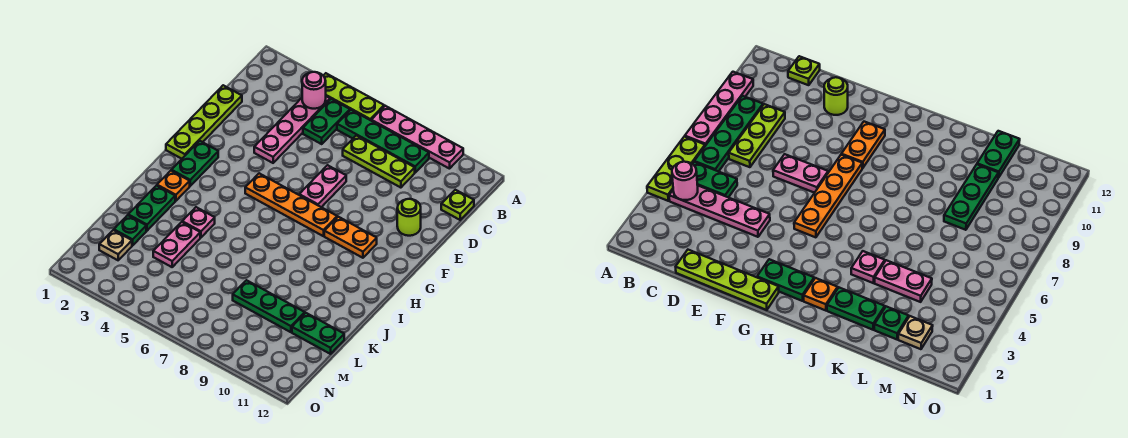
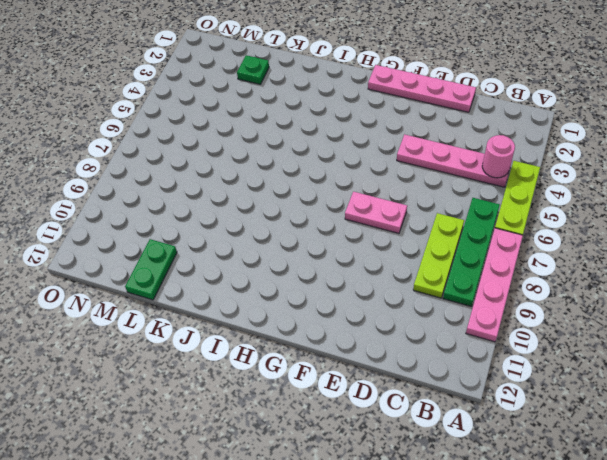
pink 1x4 plate [368,65,476,112] -> lime 1x4 plate [166,85,242,159]
none -> green 1x2 plate [303,99,350,144]
none -> lime 1x1 plate [441,190,474,220]
none -> lime 1x1 round brick [397,199,421,236]

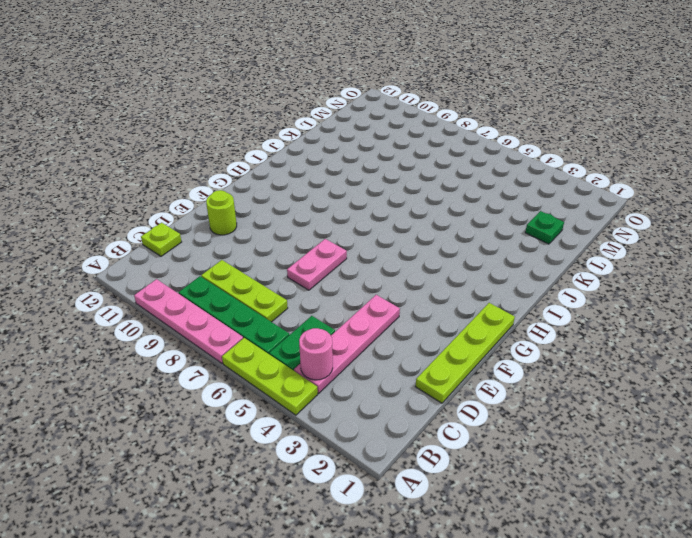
none -> green 1x2 plate [172,141,218,186]
none -> orange 1x4 plate [245,173,337,236]
none -> orange 1x2 plate [324,217,377,258]

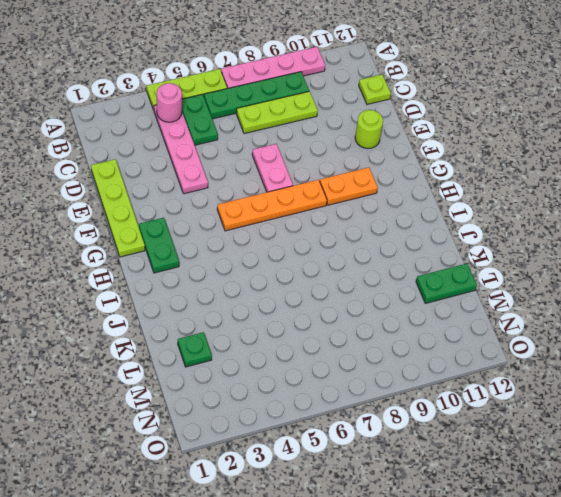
none -> orange 1x1 plate [157,171,190,201]
none -> green 1x2 plate [128,186,175,231]
none -> pink 1x1 plate [182,207,215,237]

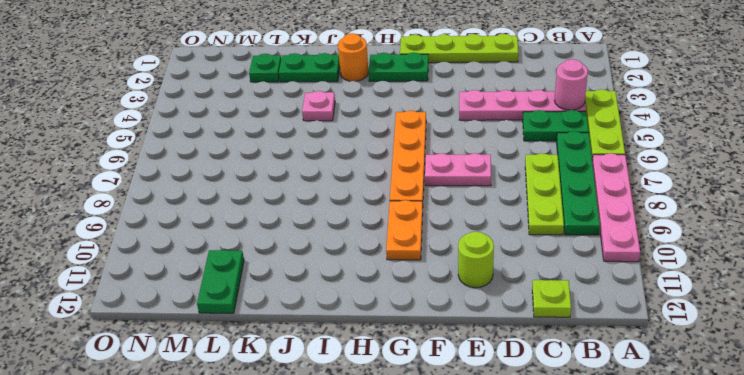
orange 1x1 round brick [338,33,369,81] -> orange 1x1 plate [157,171,190,201]
none -> pink 1x2 plate [153,222,200,267]
none -> green 1x3 plate [233,280,305,332]
none -> tan 1x1 plate [99,230,132,260]

